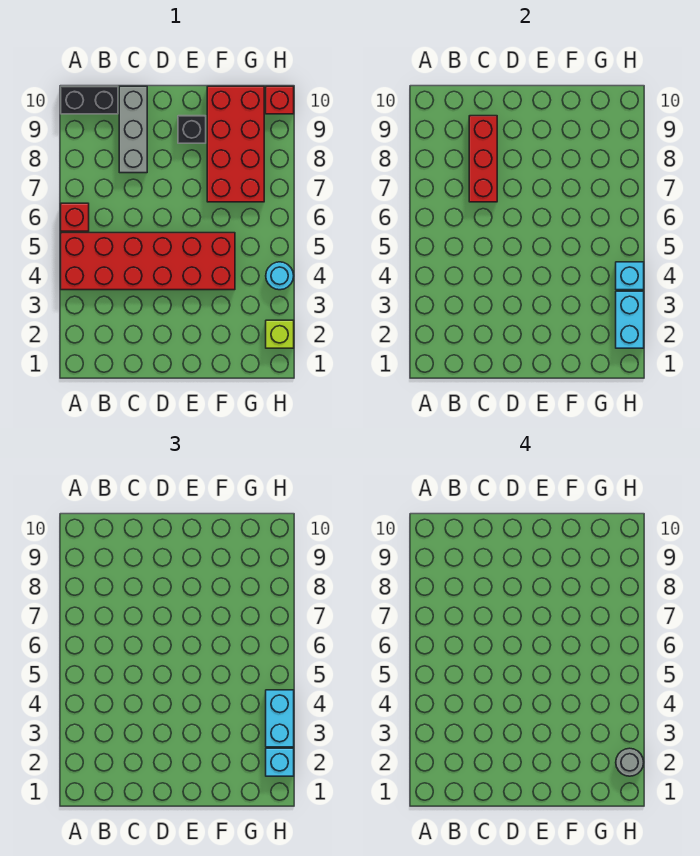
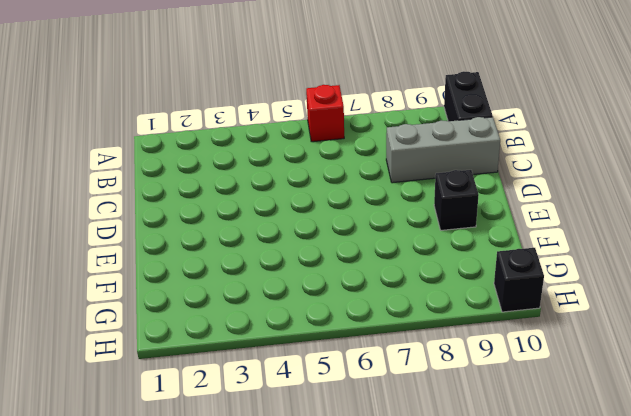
black 1x1 brick [494,248,544,312] -> red 1x1 brick [266,86,294,114]
none -> red 2x6 brick [61,233,235,290]
none -> red 2x4 brick [207,86,264,202]
none -> lime 1x1 brick [266,320,294,348]

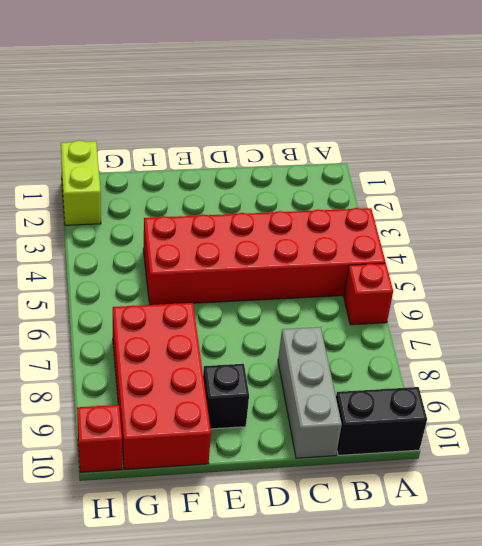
lime 1x2 brick [61,141,101,225] -> lime 1x1 brick [266,320,294,348]
none -> cyan 1x1 round brick [266,262,294,290]
none -> red 1x3 brick [469,116,497,202]
none -> cyan 1x2 brick [616,291,644,348]

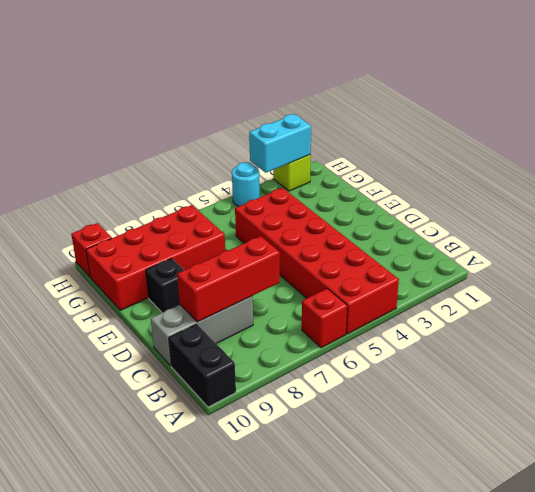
none -> cyan 1x1 brick [616,262,644,290]
none -> cyan 1x1 brick [266,748,294,776]
none -> cyan 1x2 brick [266,690,294,747]

